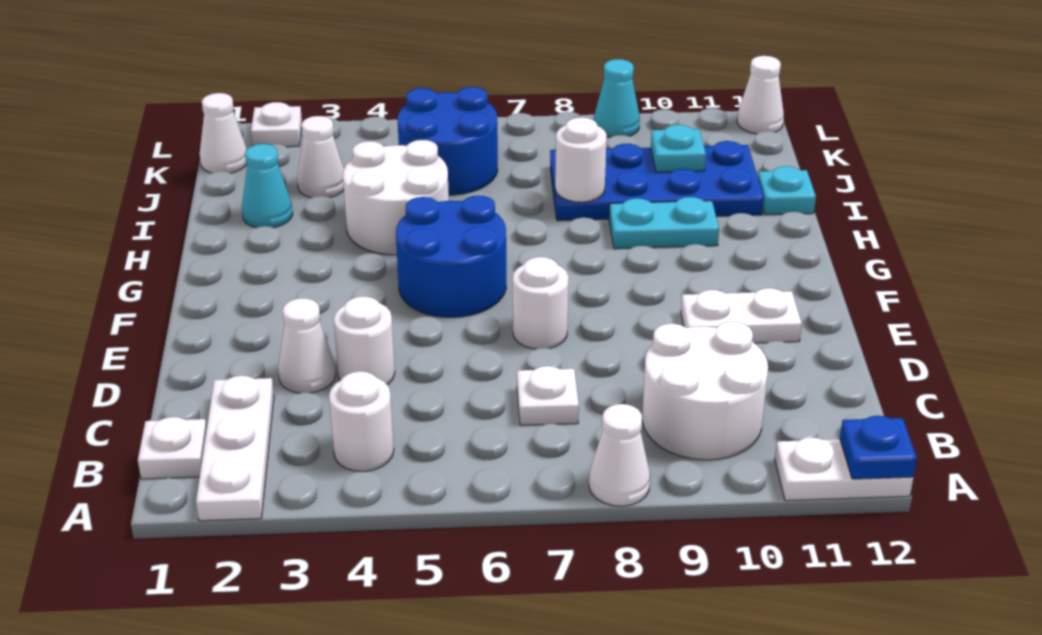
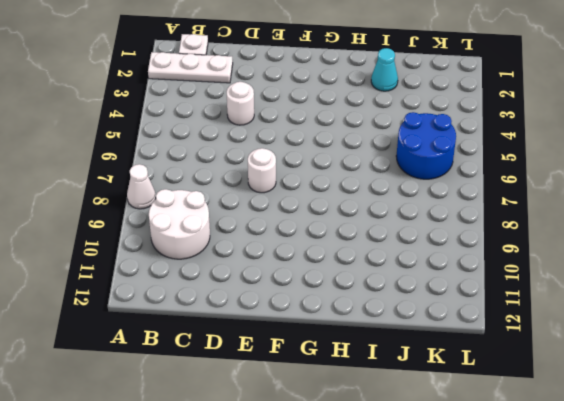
none -> white 1x2 plate [775,437,913,501]
none -> white 1x1 round brick [329,371,394,472]
none -> white 1x1 plate [517,366,579,425]

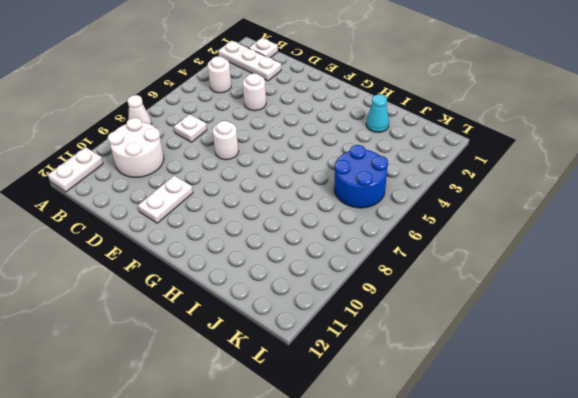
none -> white 1x1 cone [278,298,335,393]
none -> blue 2x2 round brick [396,195,506,317]
none -> white 2x2 round brick [343,140,449,255]

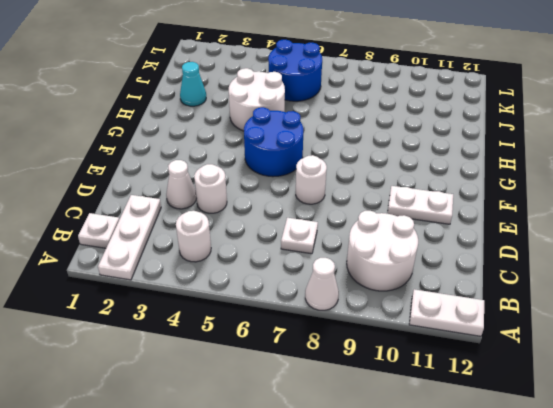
none -> cyan 1x2 plate [609,197,719,249]
none -> blue 2x4 plate [550,141,764,221]
none -> cyan 1x1 plate [758,166,816,215]

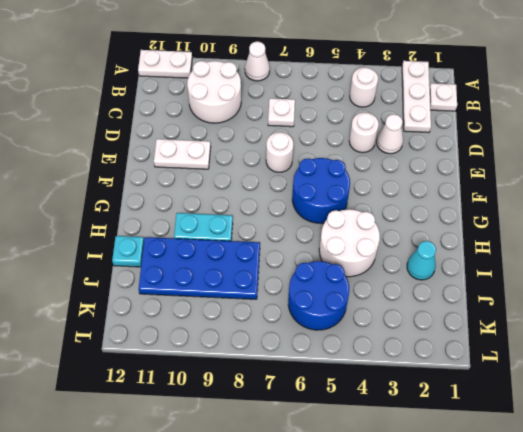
none -> white 1x1 cone [297,116,344,198]
none -> white 1x1 cone [200,93,247,173]
none -> white 1x1 plate [251,102,302,147]

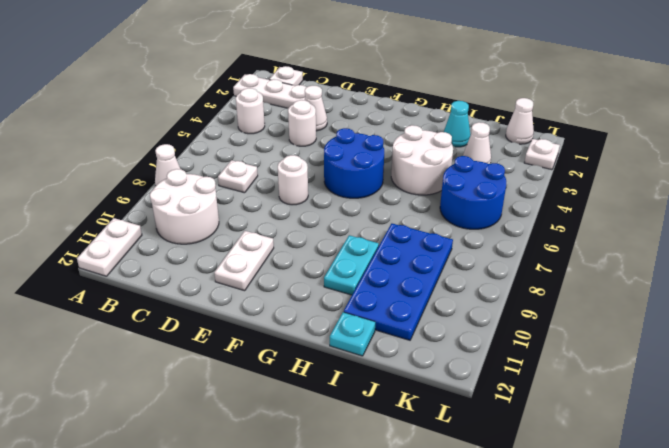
none -> cyan 1x1 cone [594,59,640,137]
none -> white 1x1 cone [737,56,784,134]
none -> blue 1x1 plate [840,416,917,479]

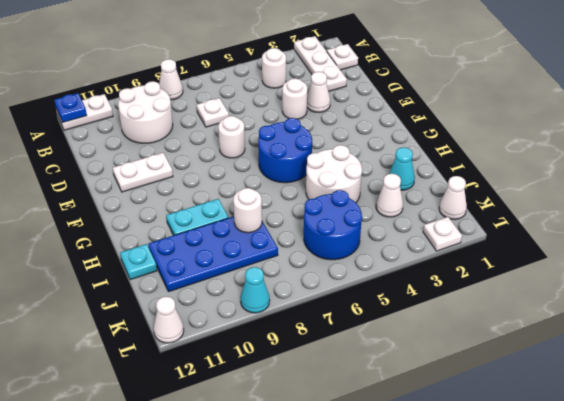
none -> cyan 1x1 plate [651,125,706,172]

